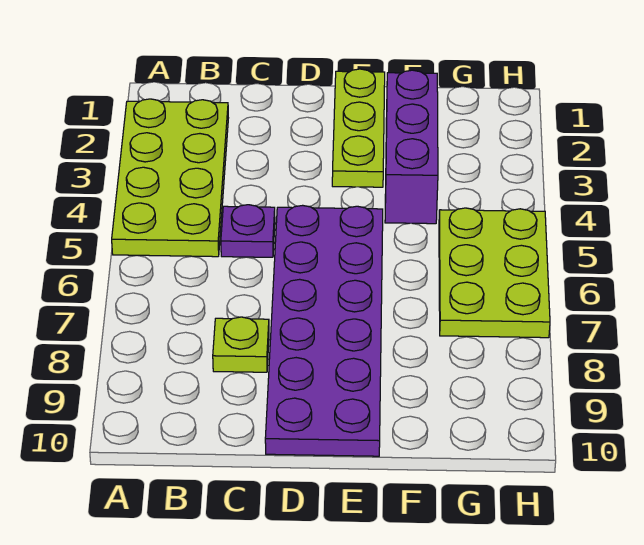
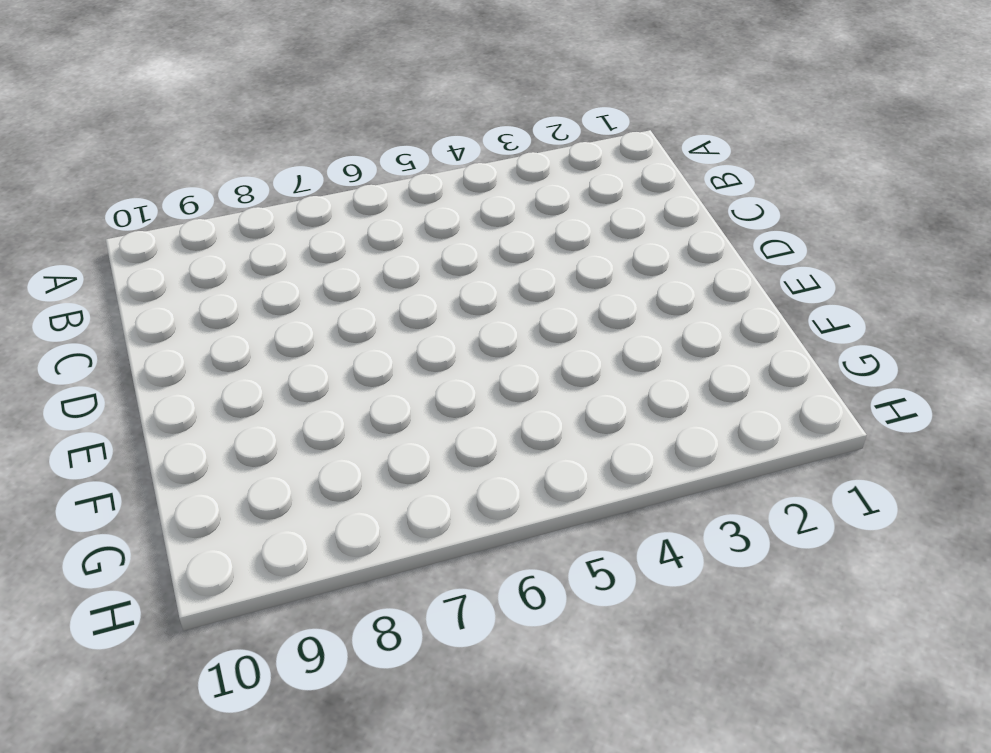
none -> lime 2x4 plate [112,99,228,257]
none -> purple 1x1 plate [221,205,275,257]

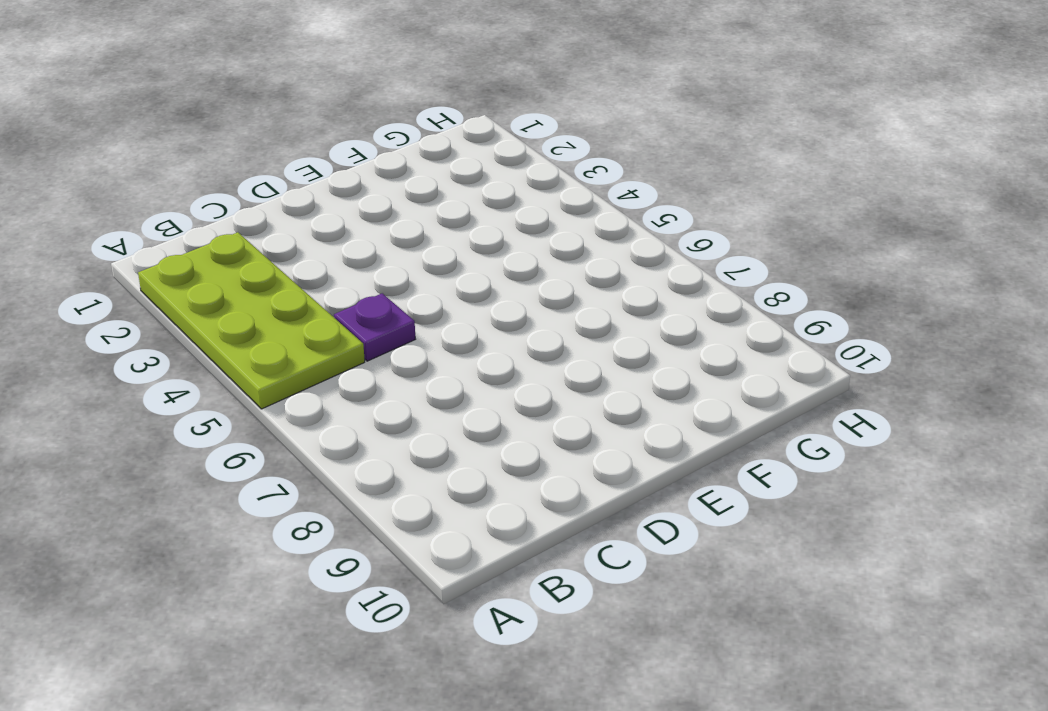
none -> lime 1x1 plate [213,317,269,372]
none -> purple 2x6 plate [265,205,383,456]

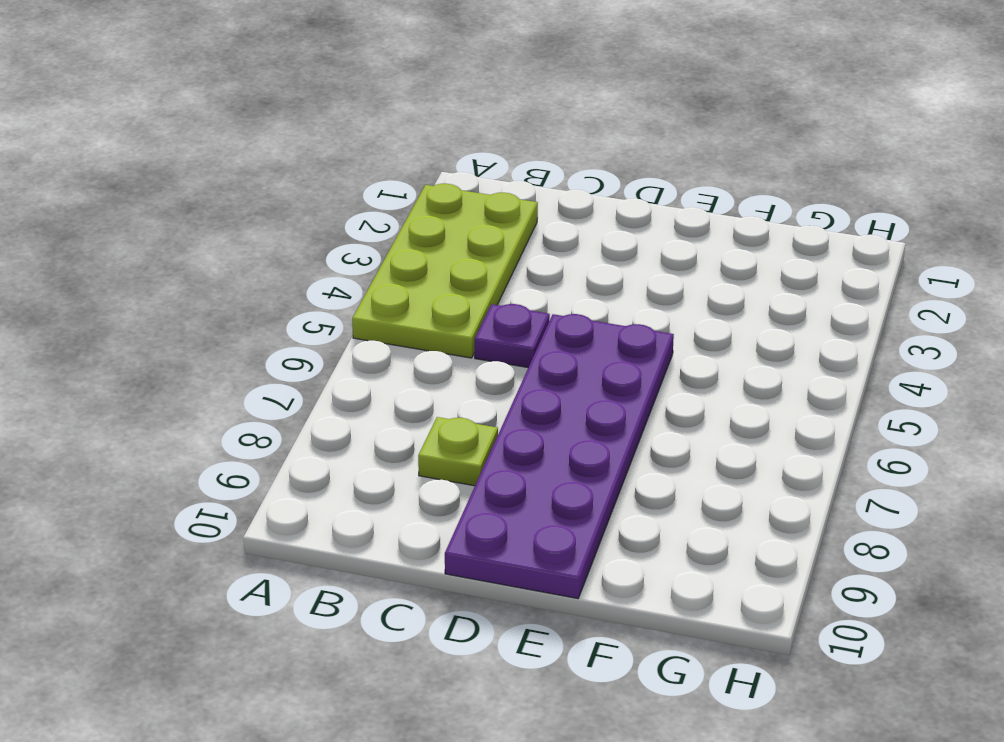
none -> lime 1x3 plate [332,69,385,187]
none -> purple 1x3 brick [385,70,438,224]

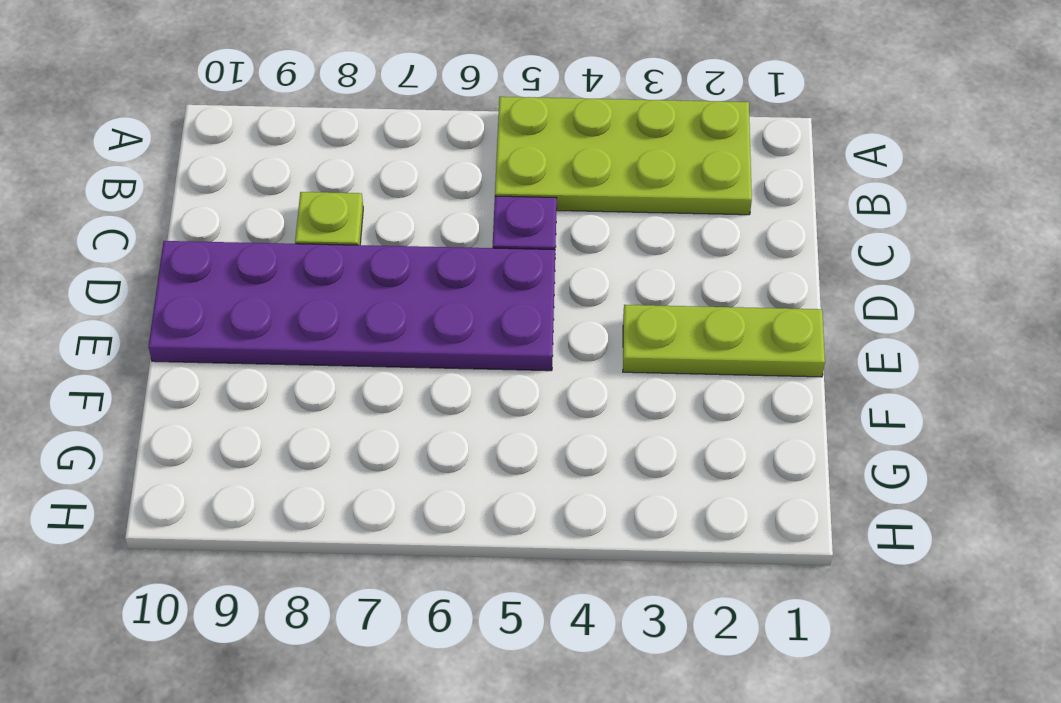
none -> purple 1x3 brick [385,70,438,224]
none -> lime 2x3 plate [439,208,550,338]

